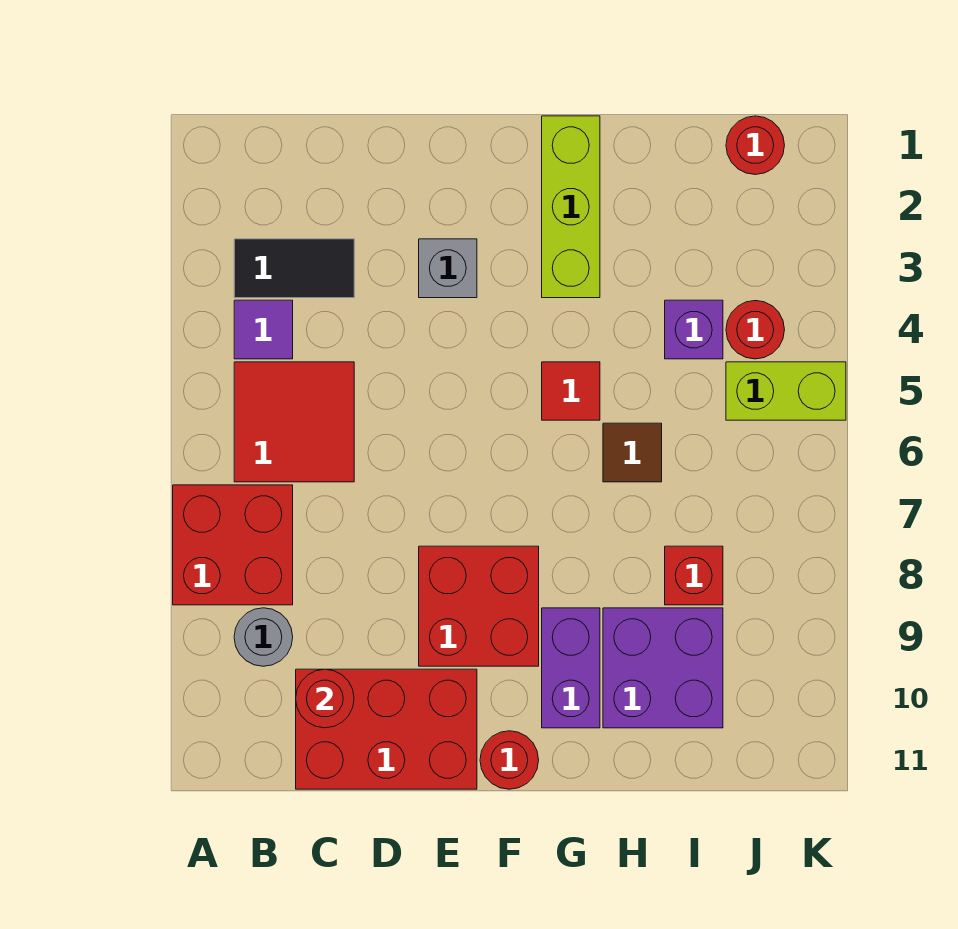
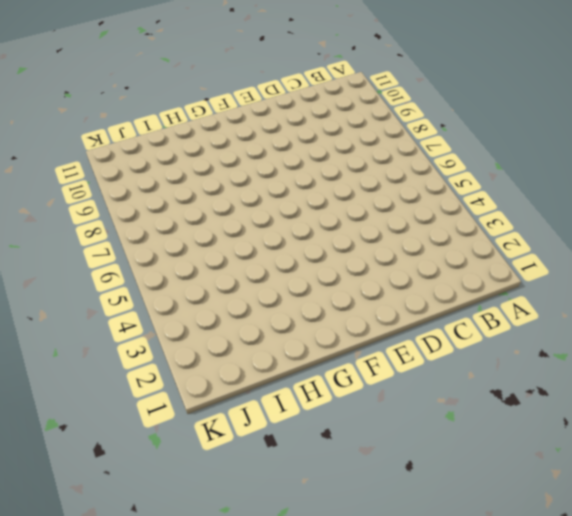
none -> red 2x2 brick [173,485,293,605]
none -> black 1x2 tile [234,239,354,298]
none -> purple 1x1 tile [234,300,293,359]

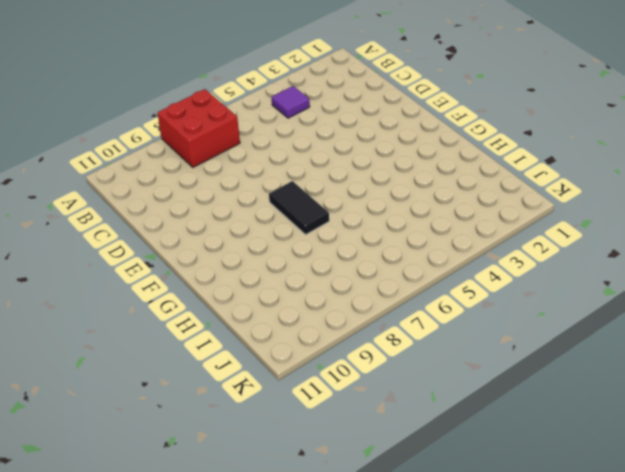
black 1x2 tile [269,181,329,234] -> black 1x2 tile moved to [234,239,354,298]
none -> red 2x2 tile [234,362,354,482]
none -> grey 1x1 round brick [234,608,293,666]
none -> red 2x3 brick [296,669,477,789]

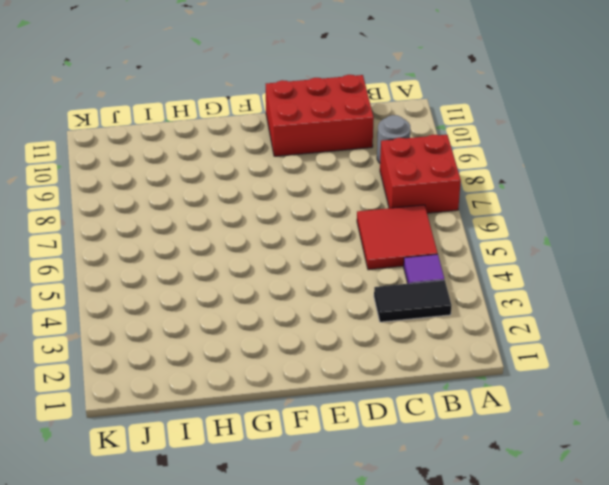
none -> grey 1x1 brick [419,239,477,298]
none -> red 2x2 brick [419,546,539,666]
none -> red 1x1 round brick [480,731,539,789]

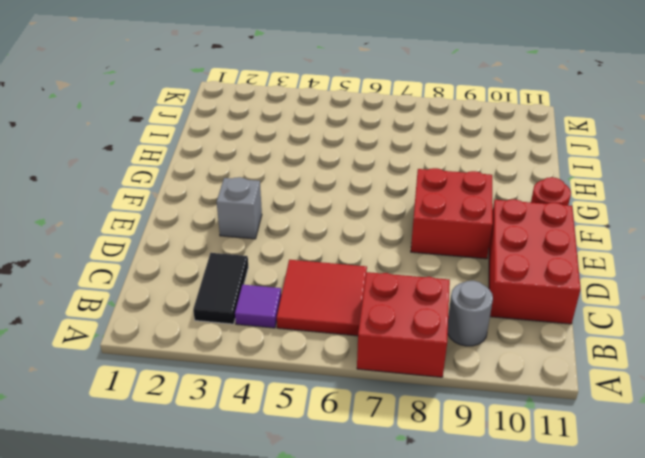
none -> lime 1x3 brick [542,116,600,298]
none -> red 1x1 tile [542,362,600,420]
none -> purple 1x2 brick [542,608,600,728]

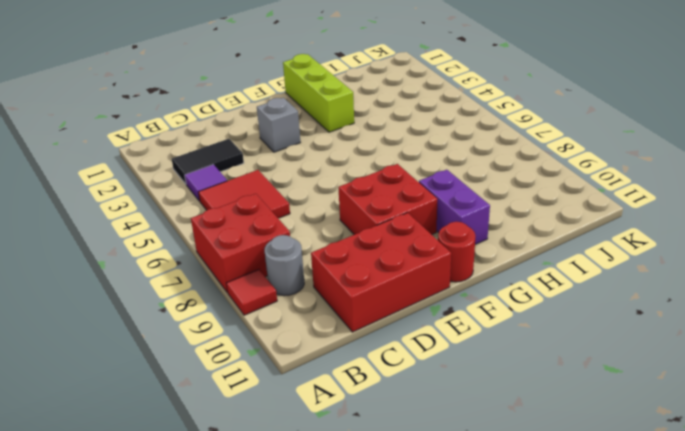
red 1x1 tile [226,270,277,315] -> red 1x1 tile moved to [542,362,600,420]
none -> brown 1x1 tile [603,423,662,482]
none -> purple 2x2 brick [603,608,723,728]
none -> purple 1x1 brick [665,300,723,359]

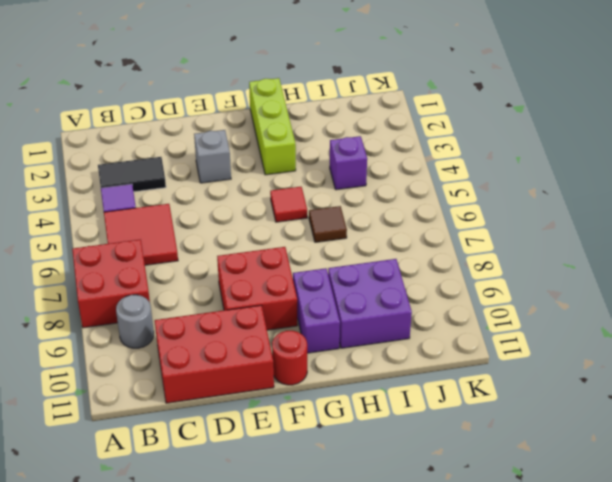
none -> red 1x1 brick [665,546,723,605]
none -> red 1x1 round brick [726,116,785,175]
none -> red 1x1 round brick [726,301,785,359]

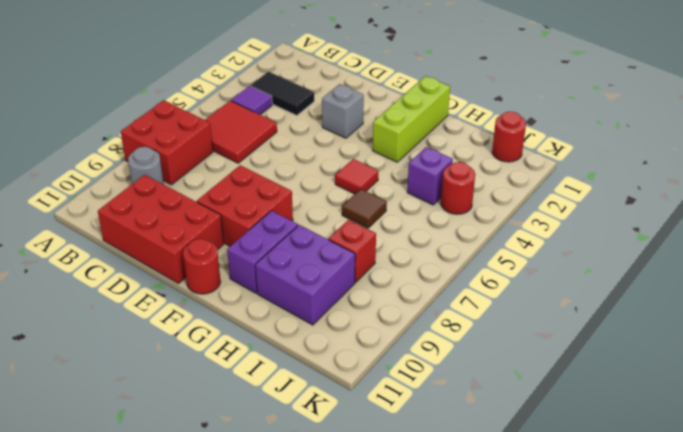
none -> lime 1x2 brick [726,362,846,420]
none -> red 1x1 round brick [296,669,354,728]

